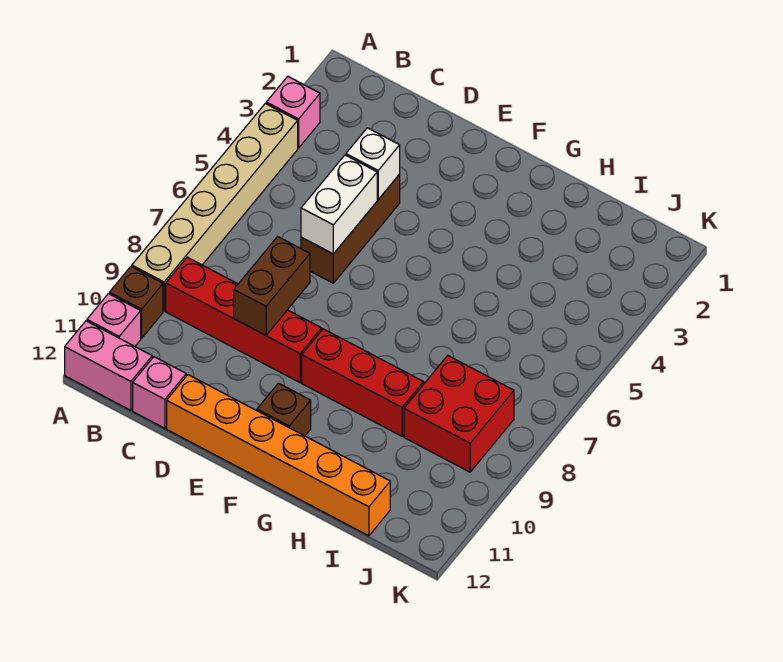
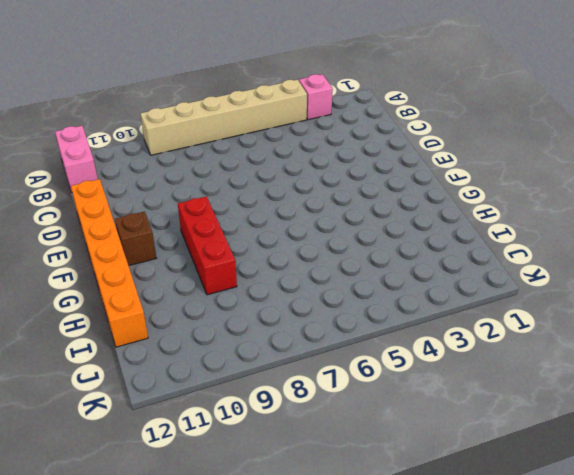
none -> brown 1x1 brick [109,267,163,338]
none -> pink 1x1 brick [87,294,141,346]
none -> red 1x4 brick [166,257,322,383]

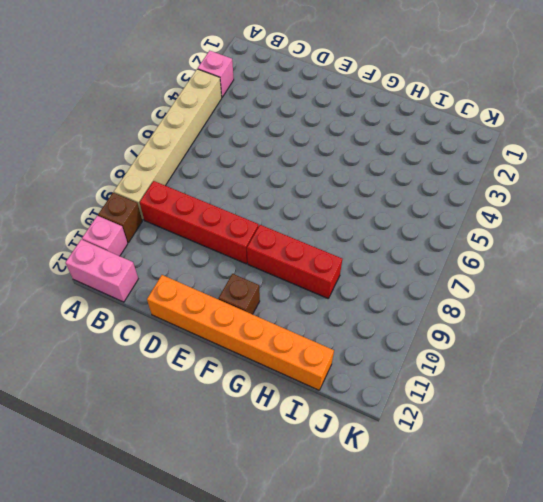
none -> pink 1x1 brick [133,357,186,428]
none -> brown 1x3 brick [301,174,400,283]
none -> red 2x2 brick [404,356,514,472]

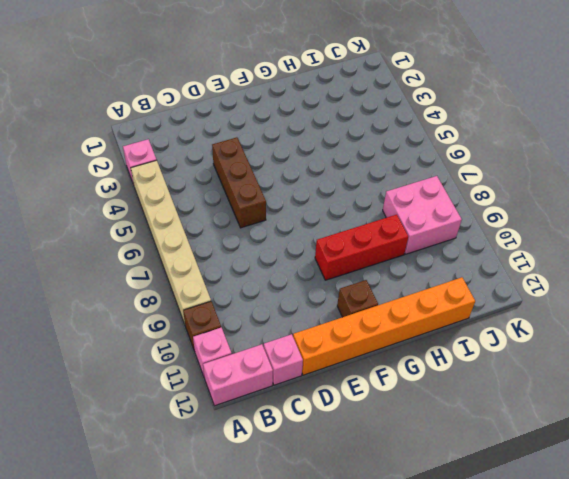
pink 2x2 brick [383,176,462,254] -> red 2x2 brick [404,356,514,472]
none -> red 1x4 brick [166,257,322,383]
none -> white 1x1 brick [346,128,400,199]
none -> white 1x2 brick [301,155,377,254]

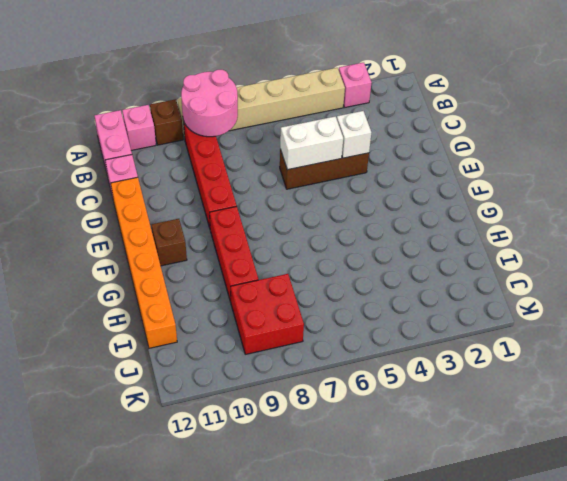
pink 2x2 round brick [181,70,238,137] -> none
none -> brown 1x2 brick [234,237,310,335]

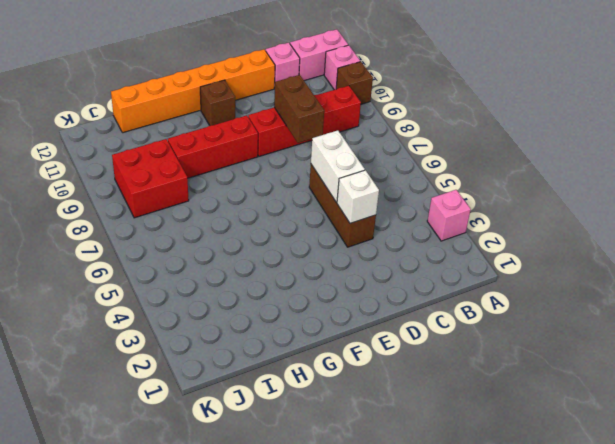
none -> tan 1x6 brick [132,104,298,311]

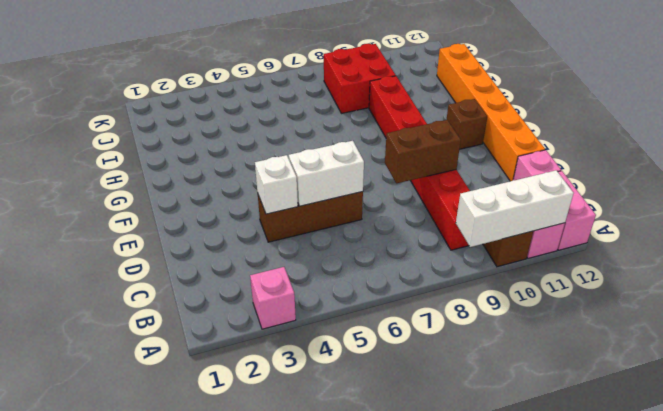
white 1x3 brick [456,170,574,247] -> none
none -> tan 1x6 brick [132,104,298,311]

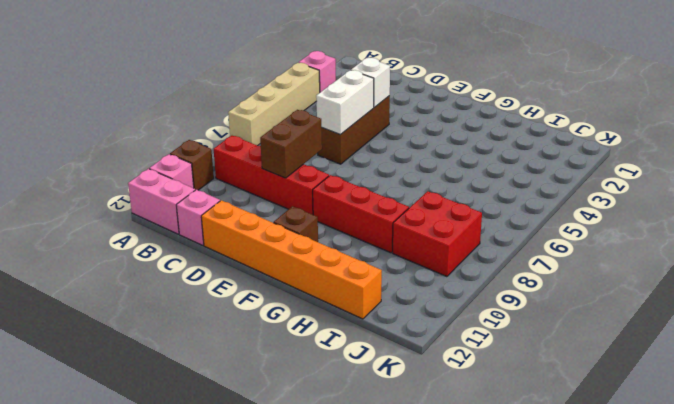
tan 1x4 brick [228,63,320,146] -> tan 1x6 brick [132,104,298,311]

